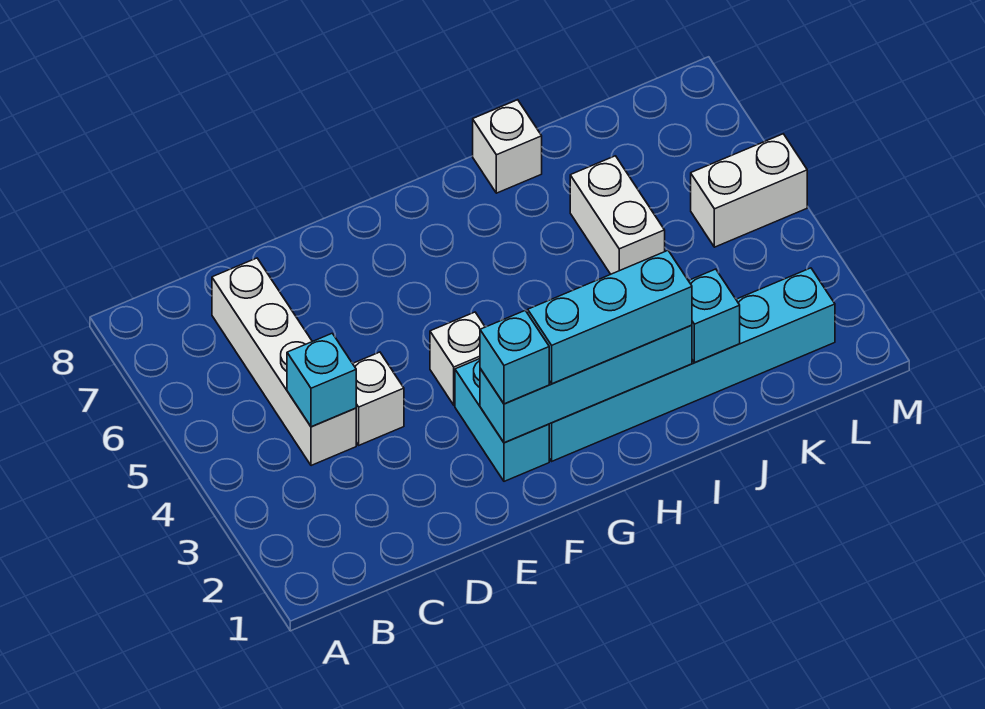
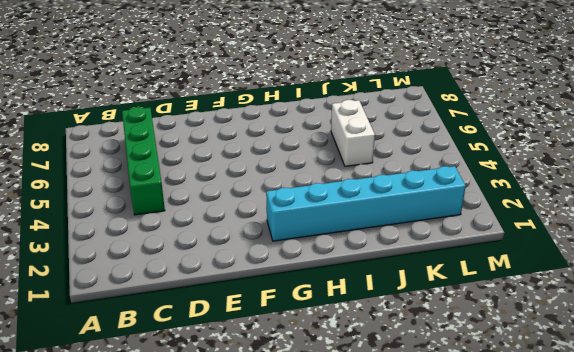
green 1x4 brick [122,107,165,215] -> white 1x4 brick [212,258,356,466]
none -> white 1x1 brick [353,352,404,445]
none -> cyan 1x2 brick [455,359,549,481]
none -> white 1x1 brick [430,312,485,405]

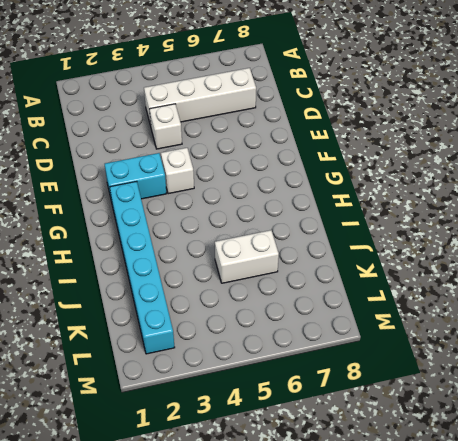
none -> white 1x1 brick [473,100,542,193]
none -> white 1x2 brick [691,134,807,247]
none -> cyan 1x1 brick [287,333,356,427]

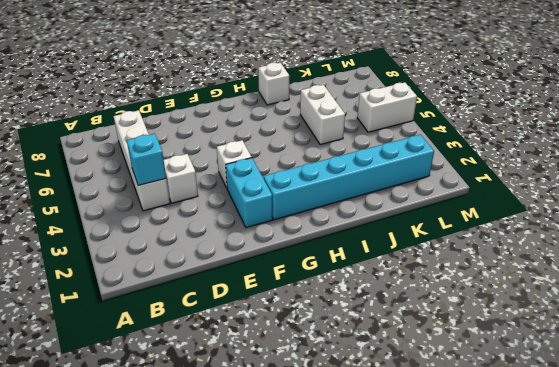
none -> cyan 1x4 brick [480,325,692,443]
none -> cyan 1x1 brick [689,269,740,363]
none -> cyan 1x1 brick [480,310,549,404]

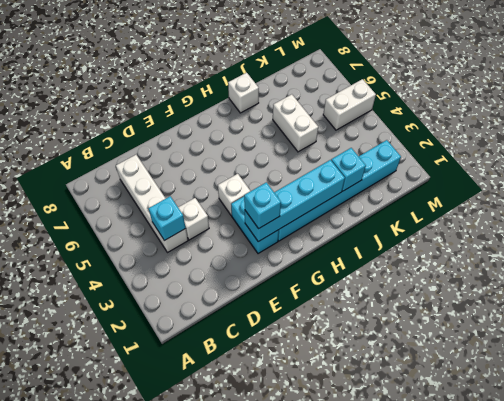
none -> cyan 1x3 brick [528,251,692,384]

